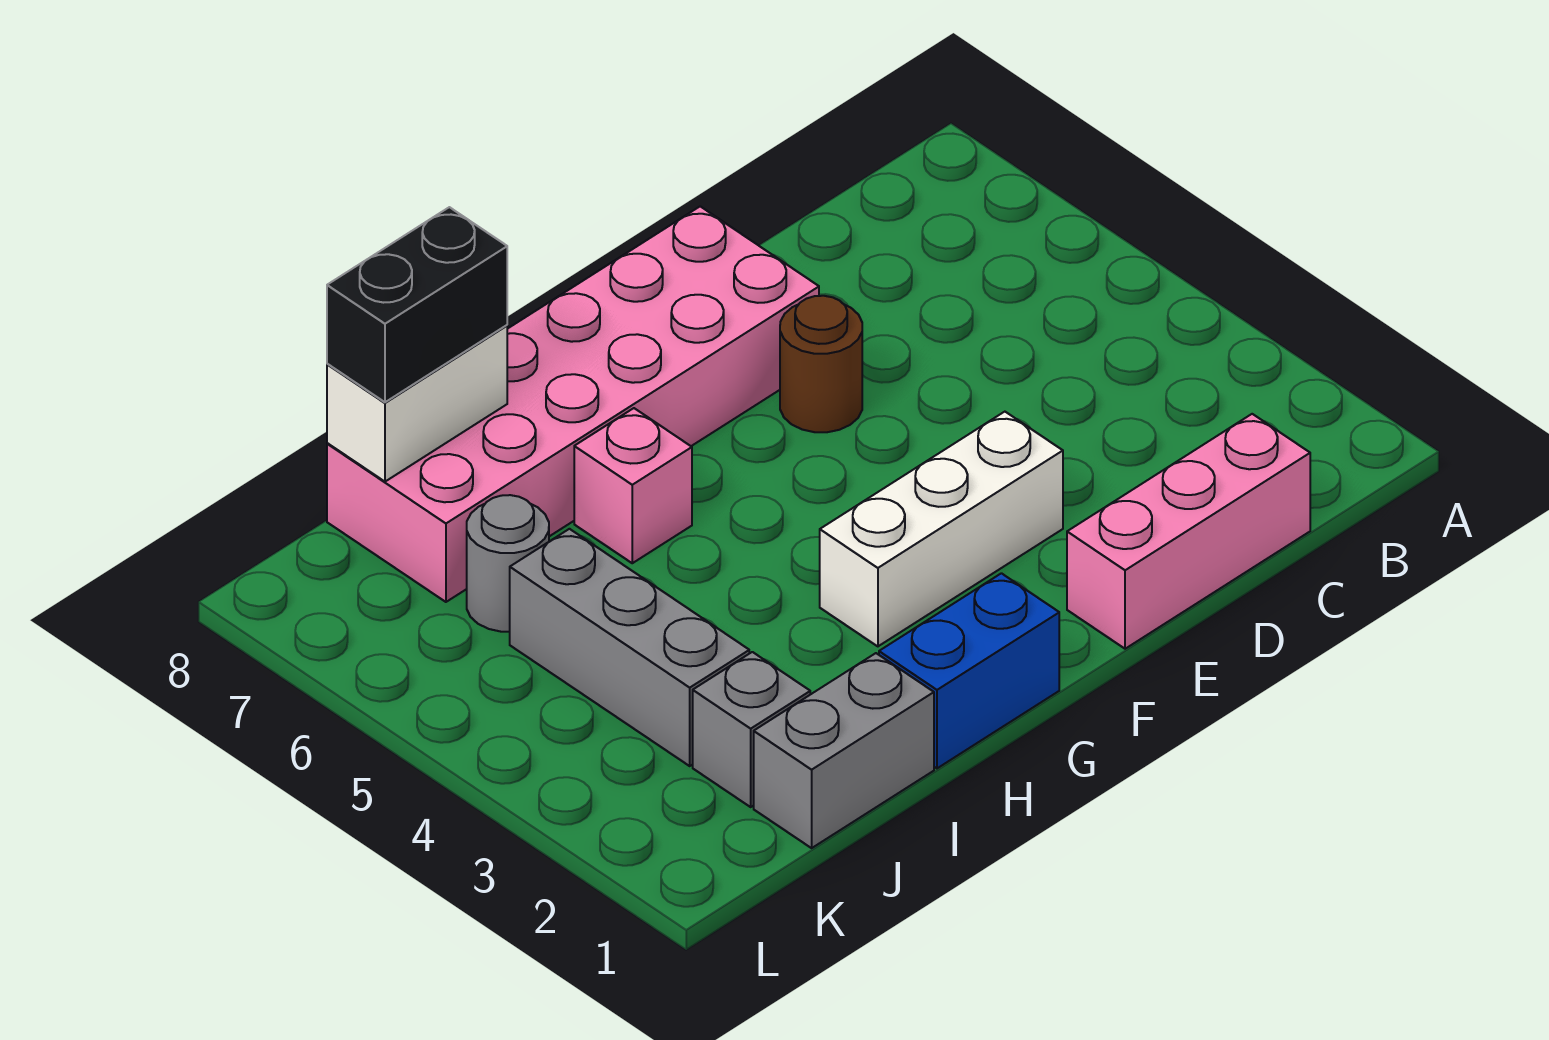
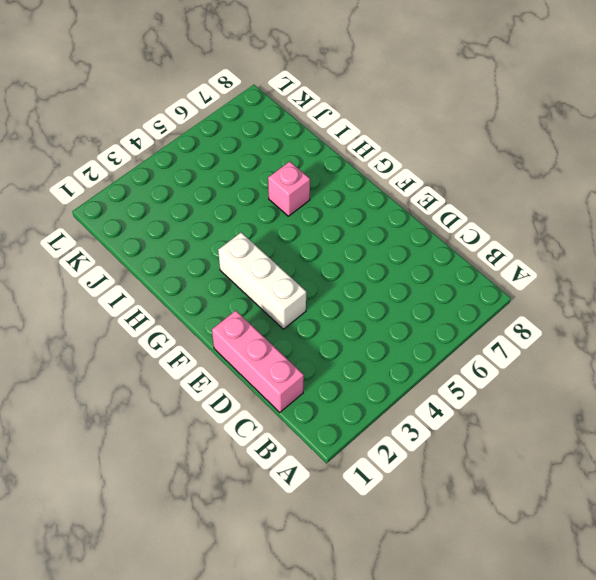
none -> brown 1x1 round brick [780,296,862,432]
none -> pink 2x6 brick [327,206,819,602]
none -> blue 1x2 brick [879,573,1059,768]

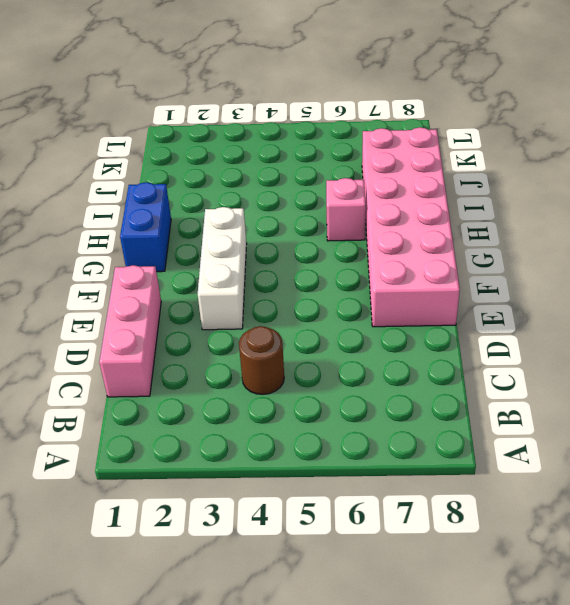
brown 1x1 round brick [239,326,284,394] -> brown 1x1 round brick moved to [780,296,862,432]
none -> grey 1x2 brick [754,653,934,848]
none -> grey 1x1 brick [693,652,810,807]
none -> grey 1x3 brick [510,529,749,766]

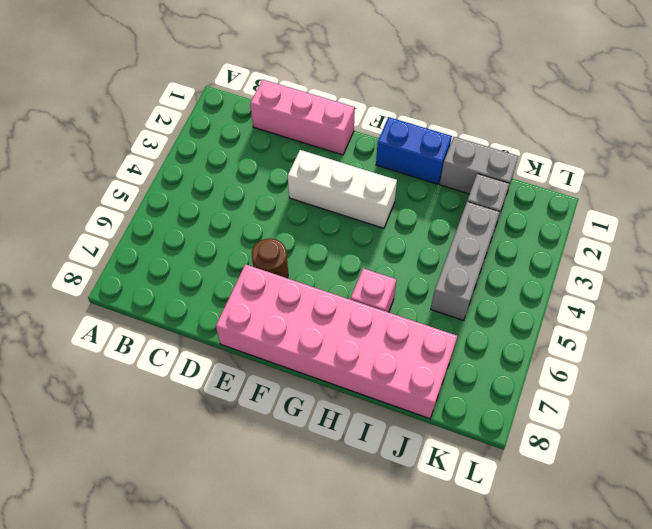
none -> grey 1x1 round brick [467,495,549,632]
none -> white 1x2 brick [327,325,507,482]
none -> black 1x2 brick [327,207,507,402]

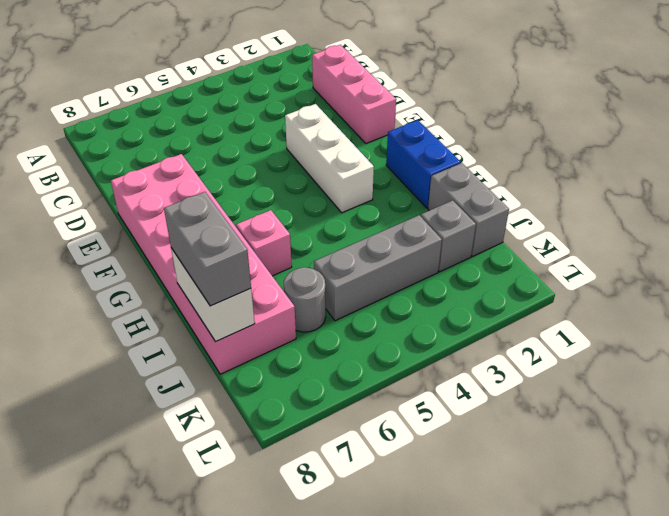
grey 1x2 brick [164,192,251,306] -> black 1x2 brick [327,207,507,402]
none -> brown 1x1 round brick [780,296,862,432]

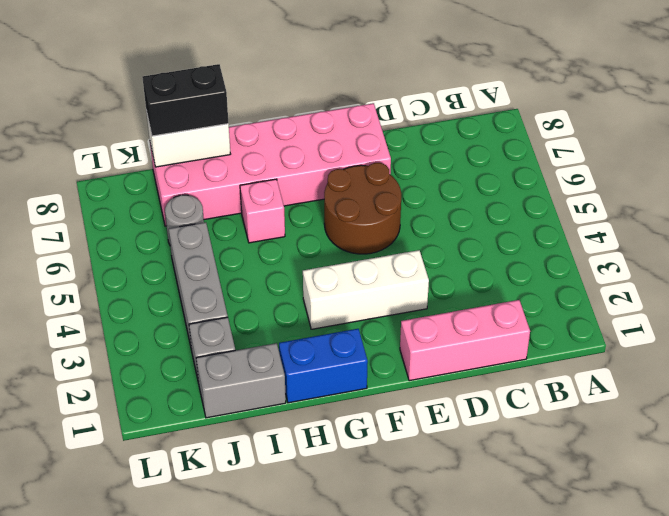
brown 2x2 round brick [324,163,401,254] -> brown 1x1 round brick [780,296,862,432]

